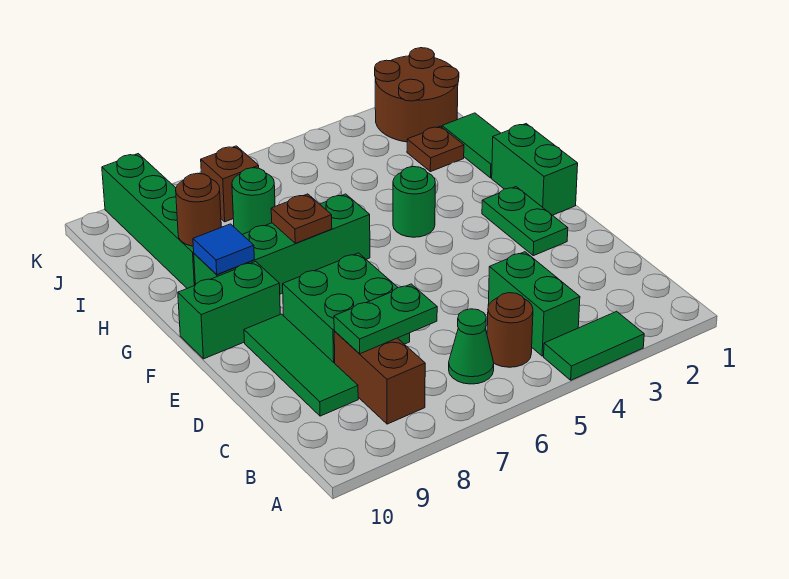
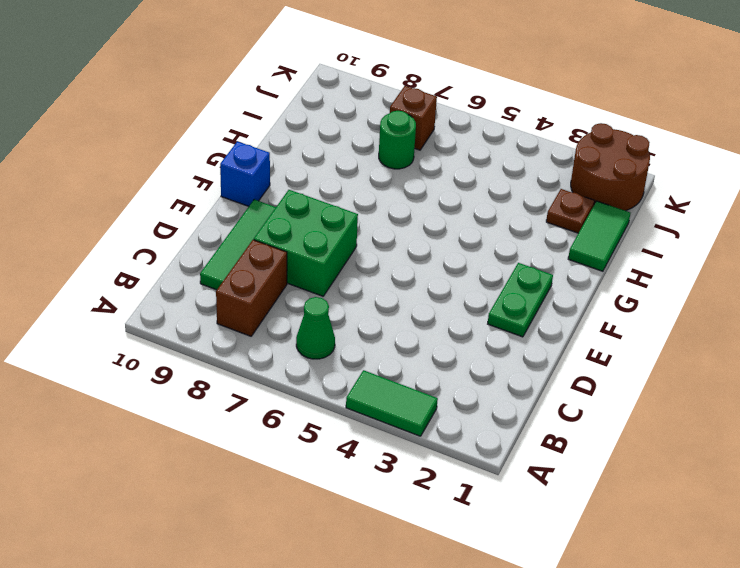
blue 1x1 brick [220,141,270,206] -> green 1x2 brick [178,261,280,359]
none -> green 1x2 brick [488,252,580,356]
none -> brown 1x1 round brick [487,293,533,367]
none -> green 1x2 brick [492,124,578,215]

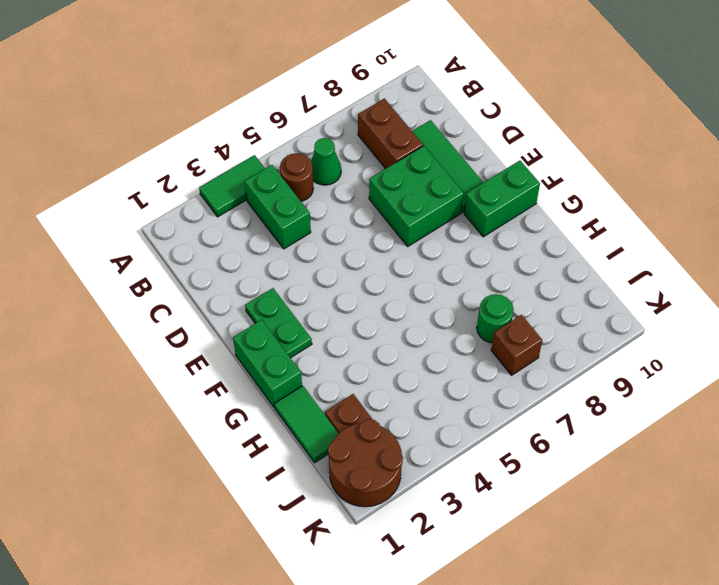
none -> green 1x1 round brick [393,167,435,237]
none -> green 1x4 brick [194,194,370,294]
none -> green 1x4 brick [102,154,195,288]

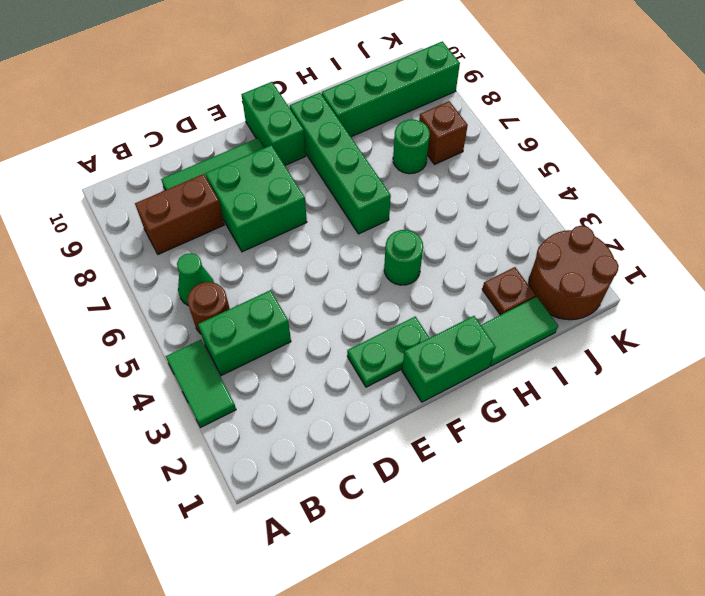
none -> green 1x2 plate [334,284,437,354]
none -> brown 1x1 plate [271,194,332,243]
none -> blue 1x1 tile [193,224,254,274]

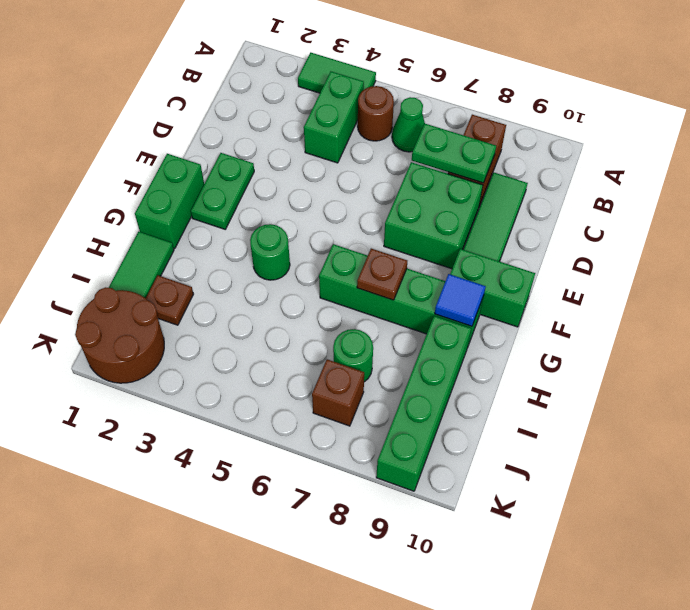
none -> brown 1x1 round brick [176,173,221,246]

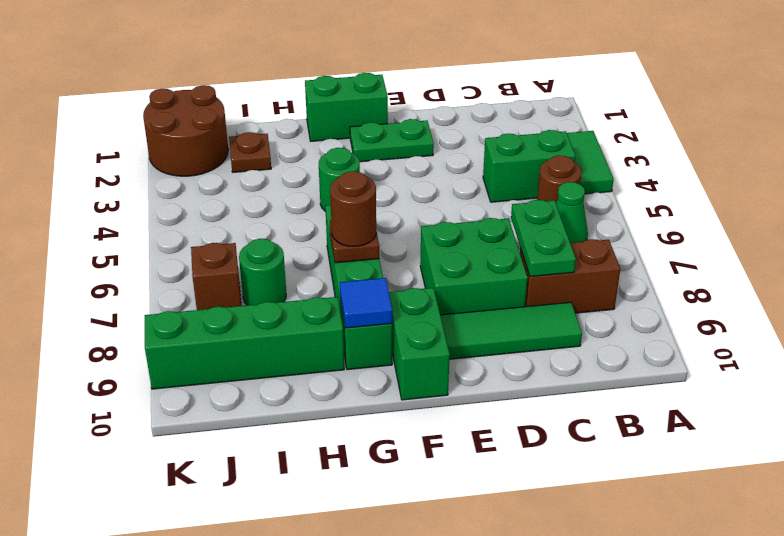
brown 1x1 round brick [330,171,376,246] -> brown 1x1 round brick moved to [176,173,221,246]
none -> green 1x2 tile [442,113,500,178]

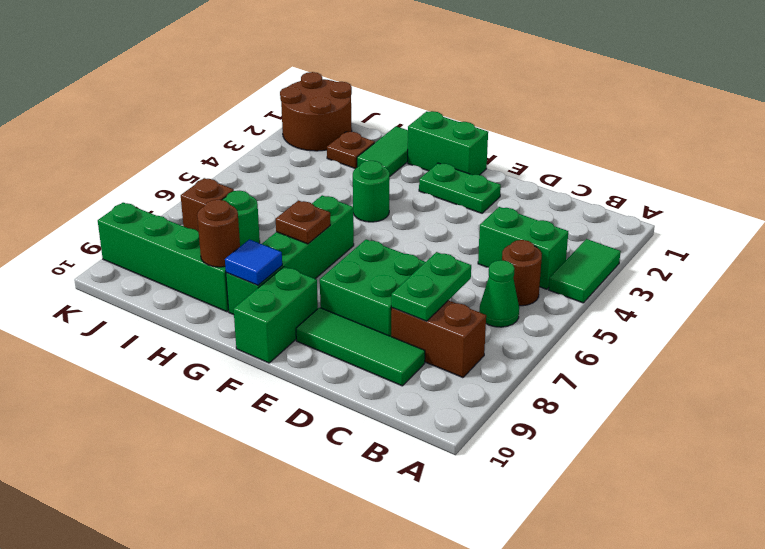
green 1x2 tile [357,126,408,176] -> green 1x2 tile turned to [442,113,500,178]

